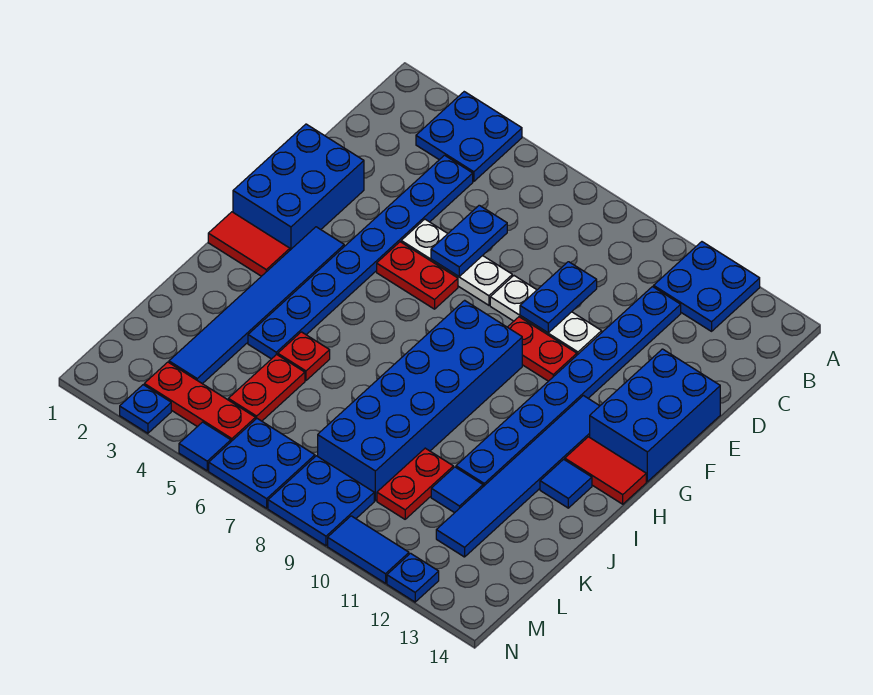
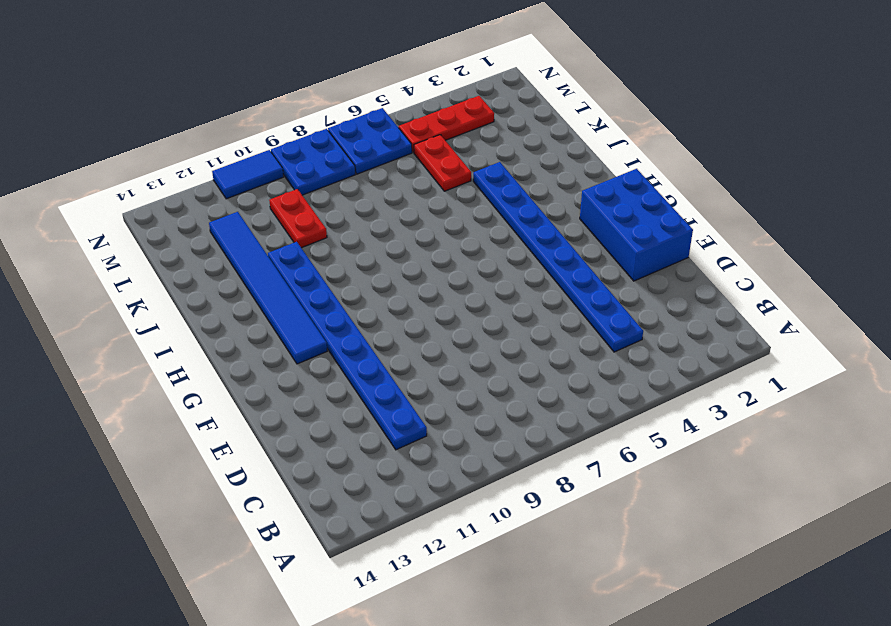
none -> blue 2x2 plate [416,92,522,181]
none -> blue 2x2 plate [654,242,760,331]
none -> white 1x3 plate [401,219,512,305]

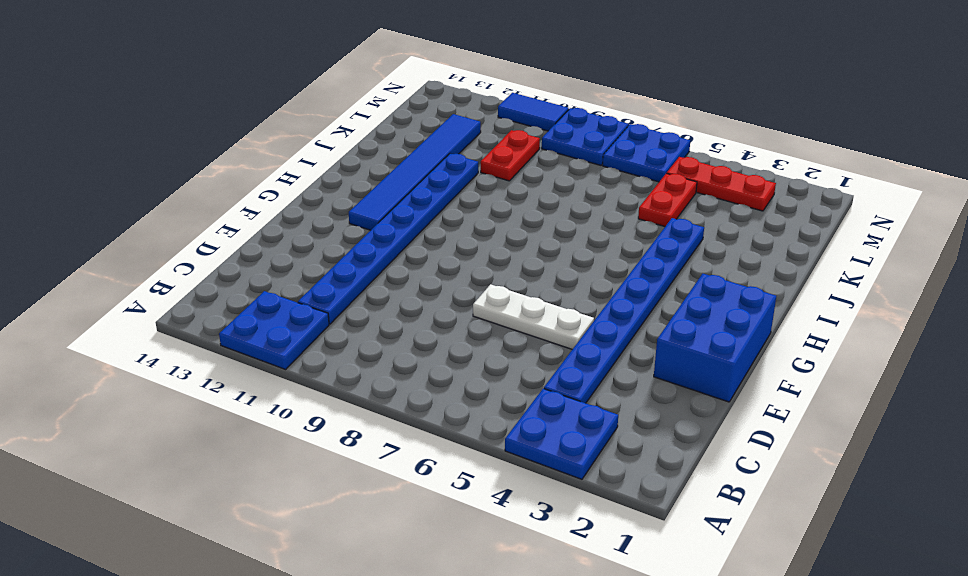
none -> white 1x3 plate [490,276,602,355]
none -> blue 2x3 brick [590,349,720,482]
none -> red 1x2 plate [377,242,458,309]

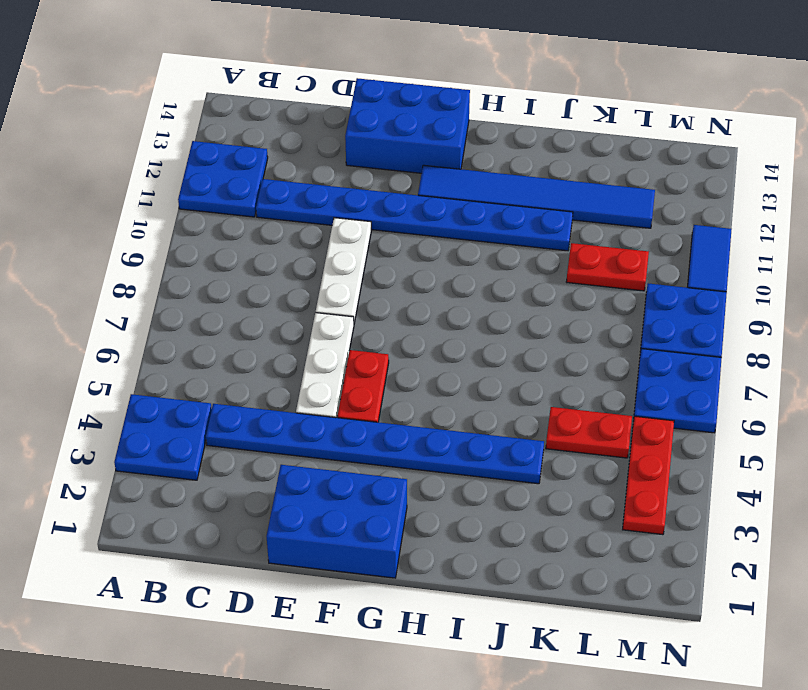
none -> red 1x2 plate [508,317,577,381]
none -> blue 1x6 tile [169,227,344,384]
none -> blue 2x6 brick [318,300,522,501]

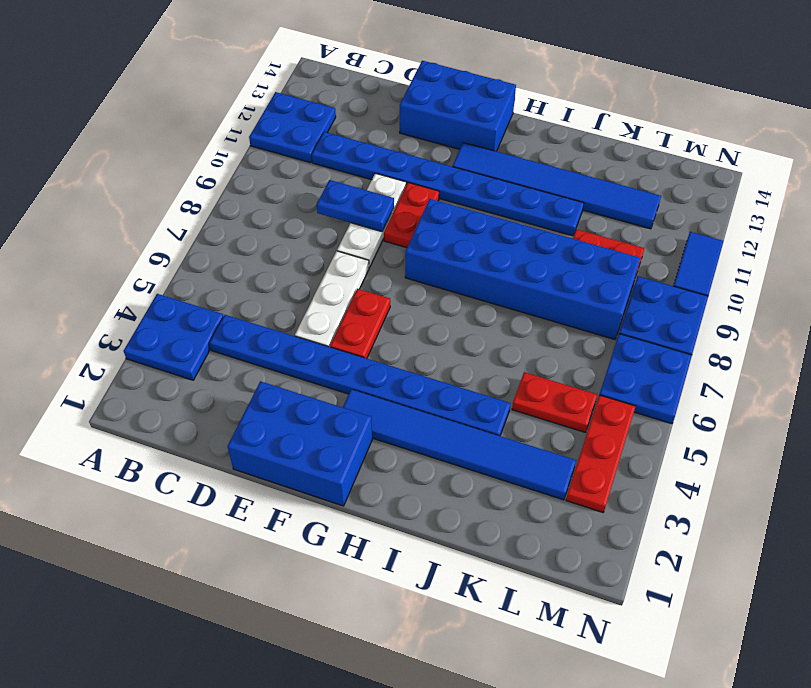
none -> red 1x2 tile [208,212,290,276]
none -> red 1x2 tile [565,437,646,504]
none -> blue 1x1 tile [540,459,592,508]

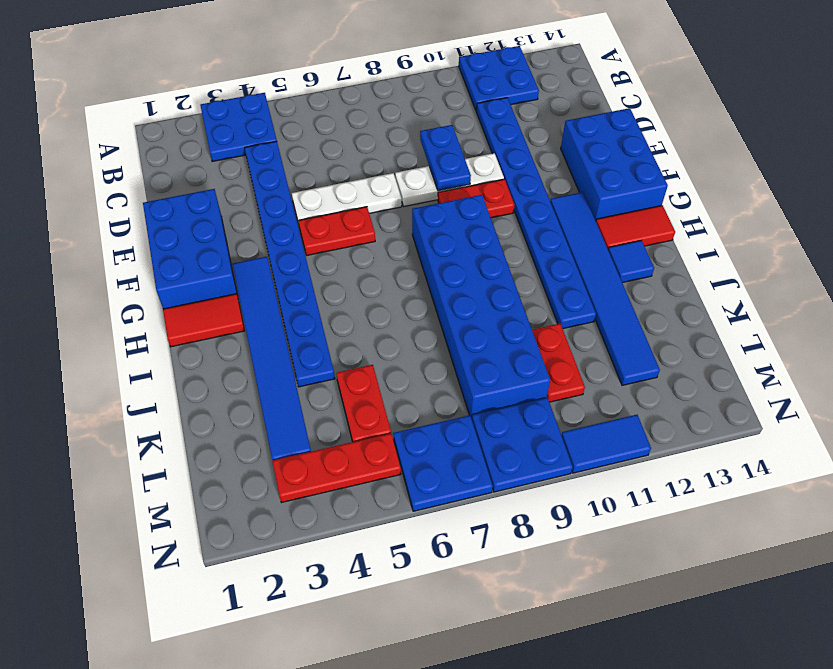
none -> red 1x1 plate [278,332,330,381]
none -> blue 1x1 tile [431,467,483,513]
none -> blue 1x1 plate [120,385,171,433]

